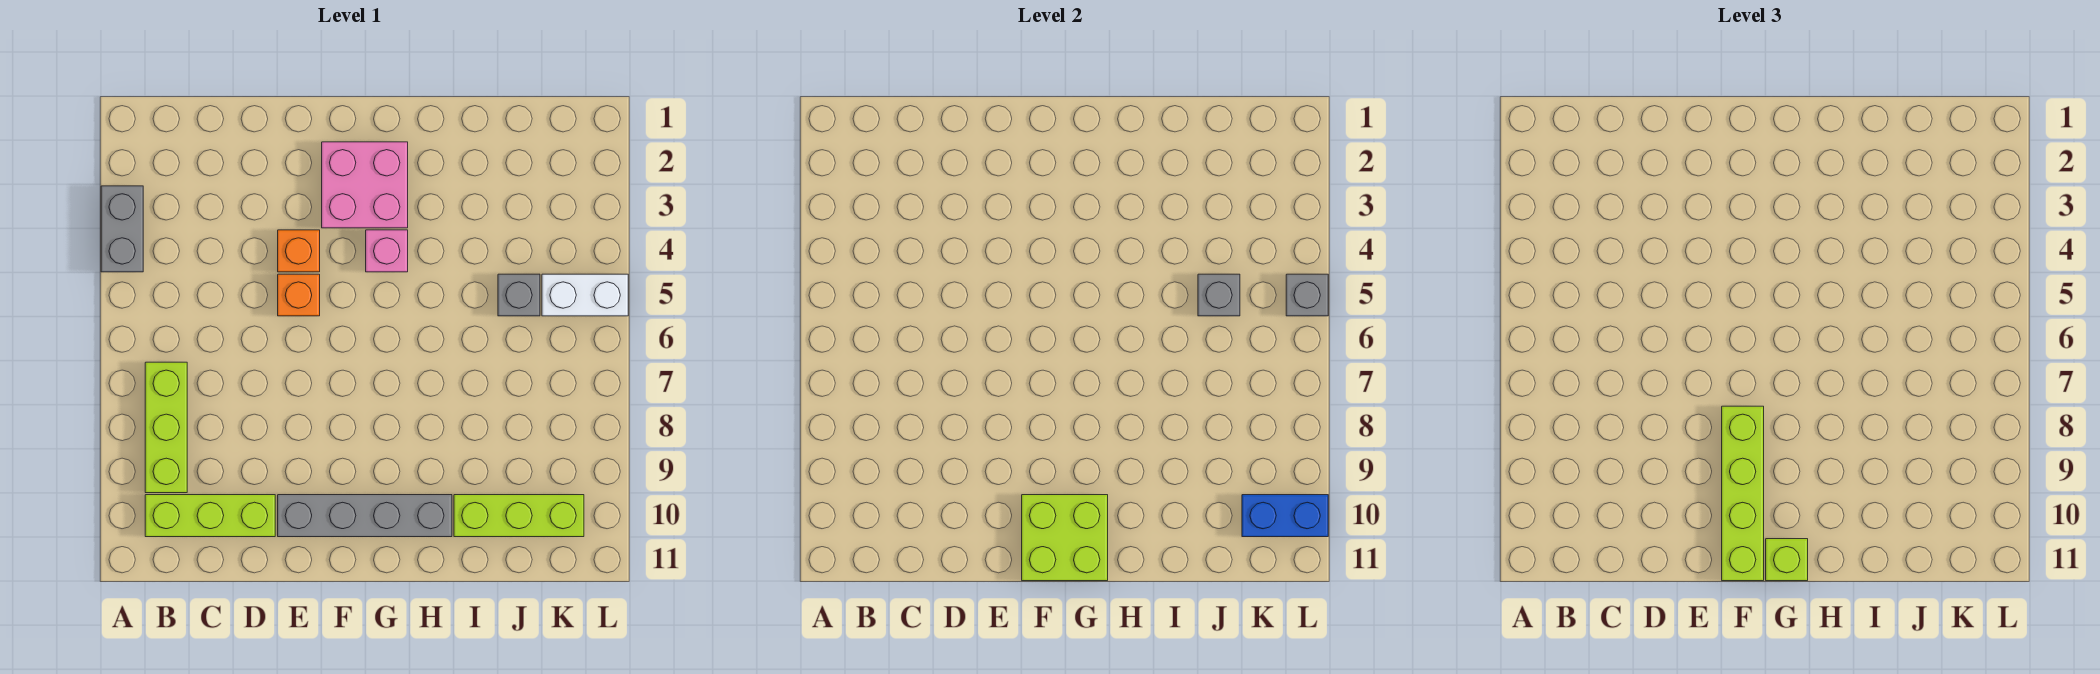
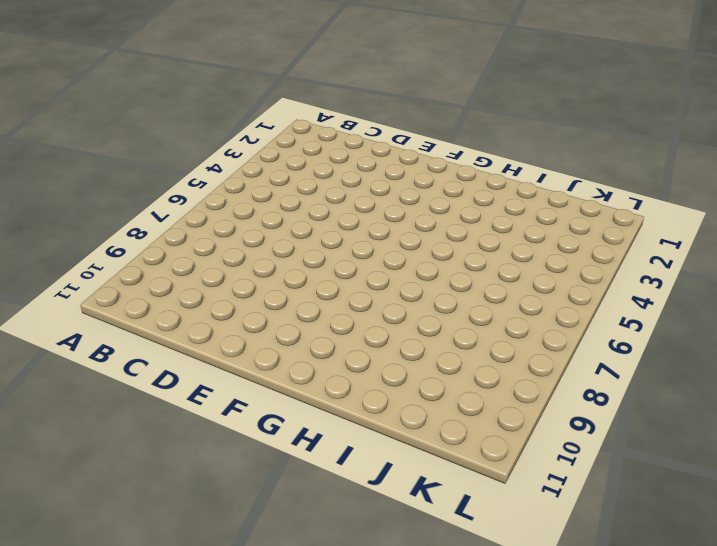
none -> grey 1x2 brick [101,186,143,272]
none -> lime 1x3 brick [145,362,187,493]
none -> lime 1x3 brick [145,495,275,537]

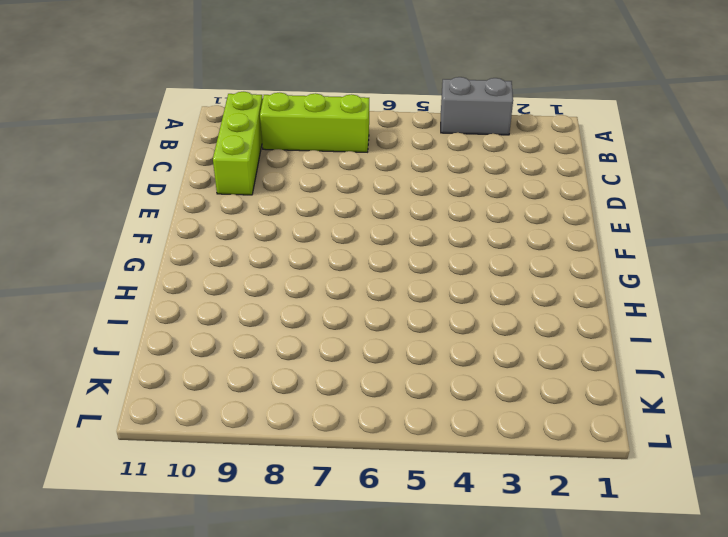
none -> orange 1x1 brick [278,230,320,272]
none -> orange 1x1 brick [278,274,320,316]
none -> grey 1x4 brick [278,495,452,537]

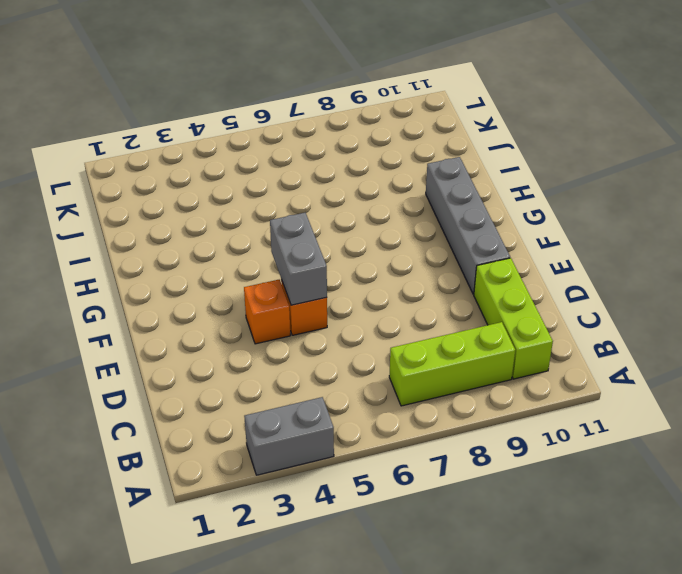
grey 1x2 brick [270,213,327,305] -> none
none -> pink 2x2 brick [322,142,408,228]
none -> pink 1x1 brick [366,230,408,272]
none -> lime 1x3 brick [454,495,584,537]

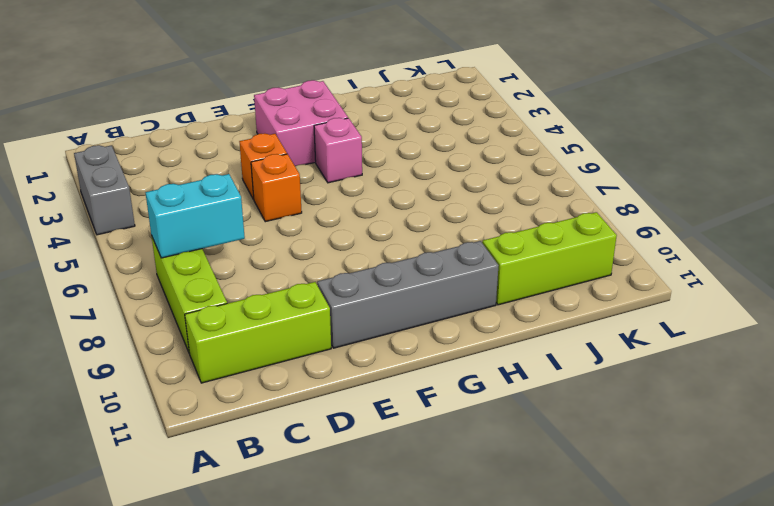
cyan 1x2 brick [146,174,245,258] -> none
none -> grey 1x1 brick [498,274,540,316]
none -> white 1x2 brick [542,274,628,316]
none -> lime 2x2 brick [1022,495,1108,581]

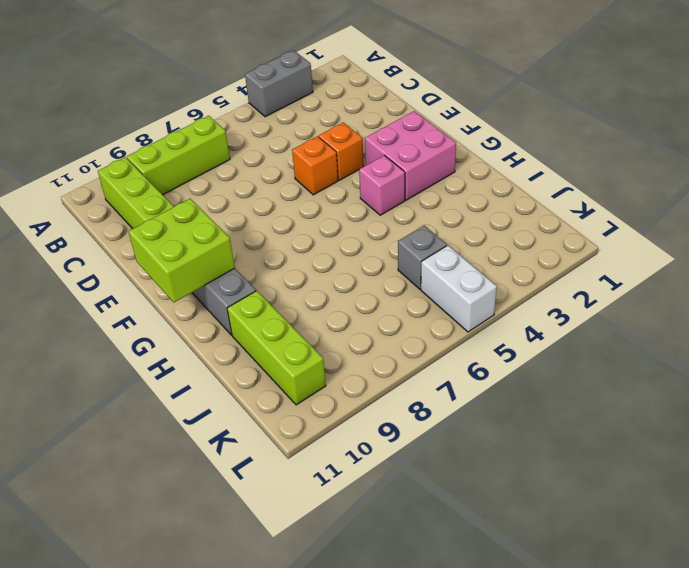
none -> grey 1x1 brick [1198,274,1240,316]
none -> blue 1x2 brick [1242,495,1328,537]
none -> grey 1x1 brick [1286,274,1328,316]

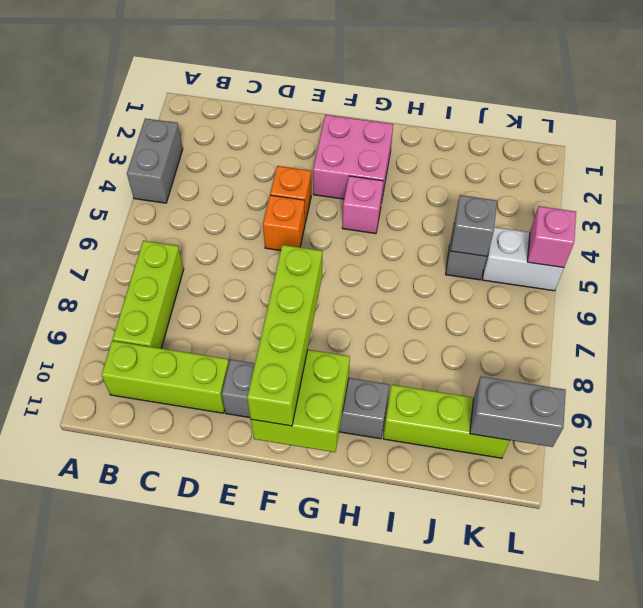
grey 1x2 brick [470,376,566,447] -> blue 1x2 brick [1242,495,1328,537]
pink 1x1 brick [527,206,576,268] -> grey 1x1 brick [1286,274,1328,316]
none -> lime 1x1 brick [1766,539,1808,581]

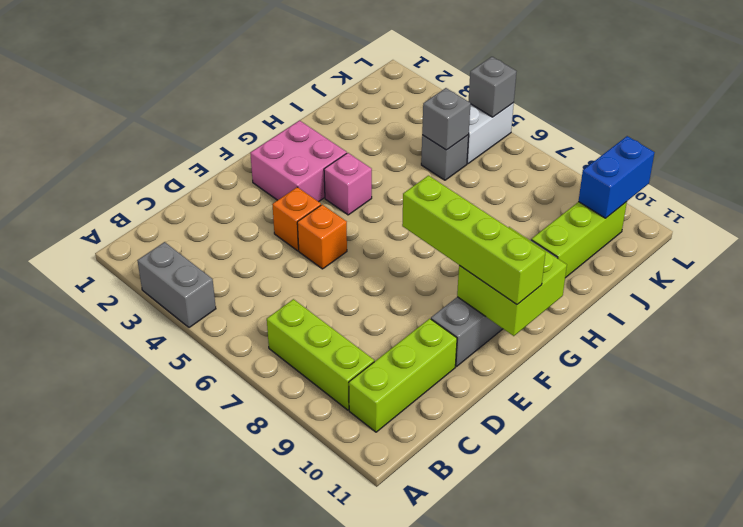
none -> lime 1x1 brick [1766,539,1808,581]

